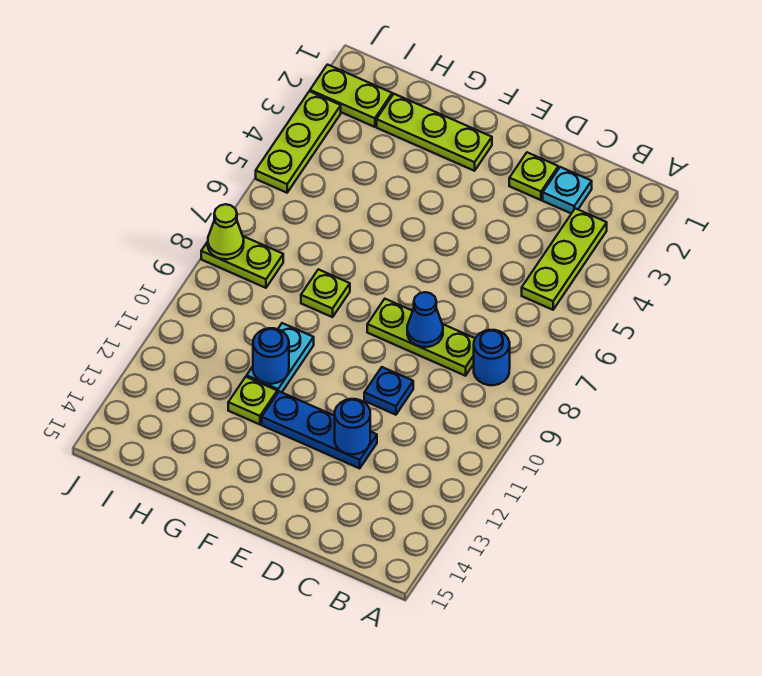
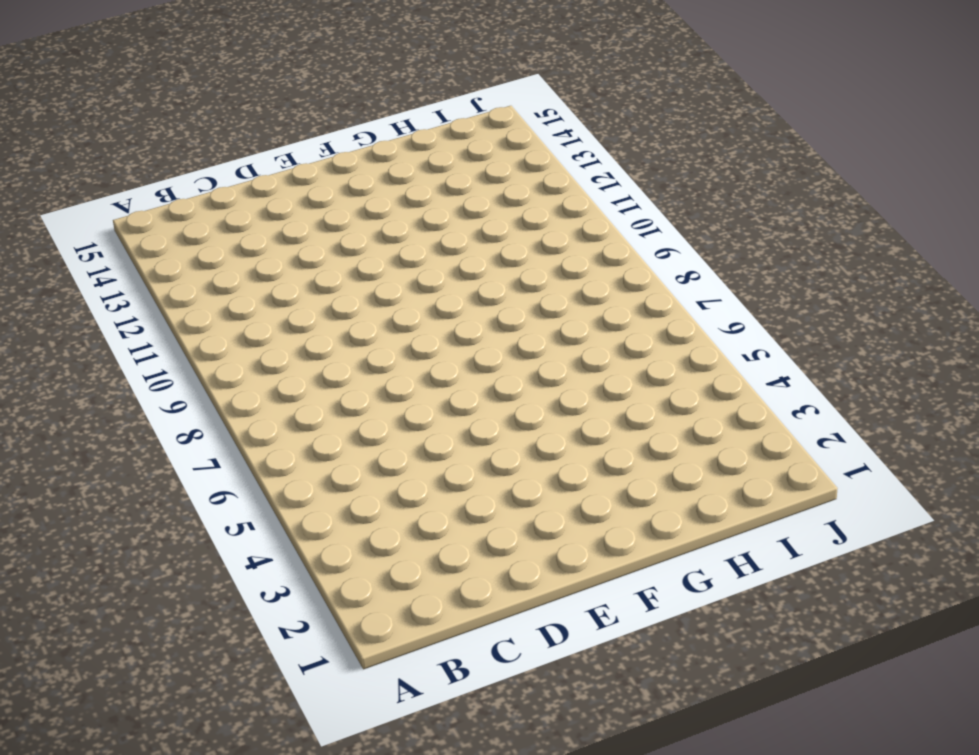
none -> lime 1x3 plate [522,208,607,310]
none -> blue 1x1 round brick [474,330,510,385]
none -> cyan 1x1 plate [543,167,592,214]

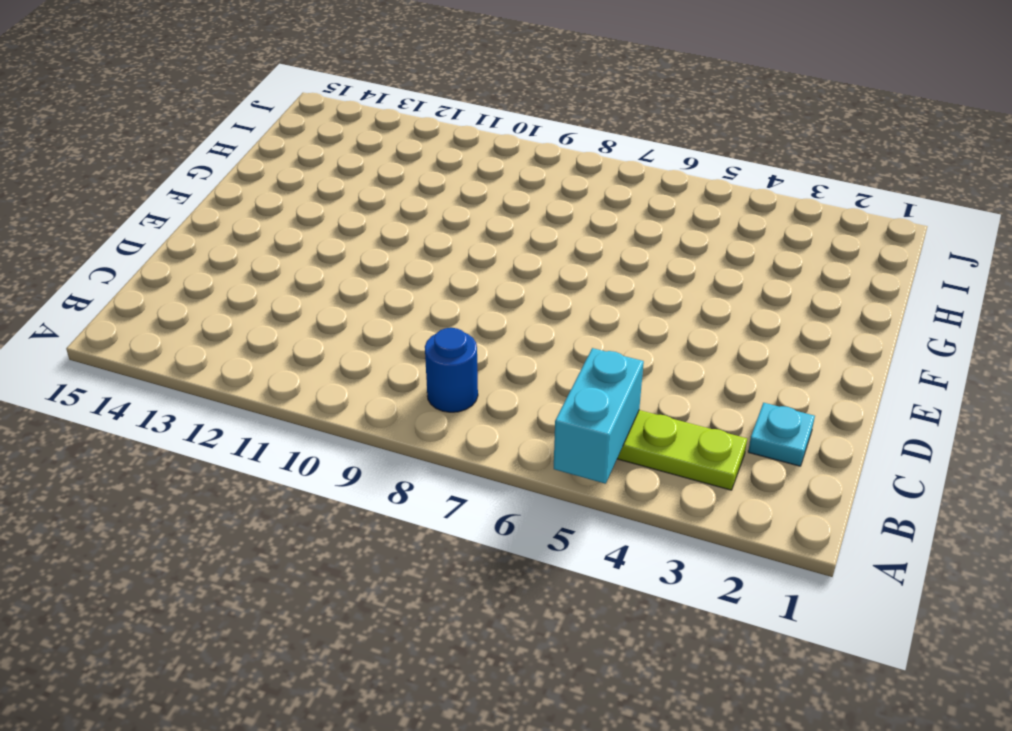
cyan 1x2 brick [554,348,644,484] -> none
none -> lime 1x3 plate [367,299,475,376]
none -> lime 1x1 plate [509,152,558,200]
none -> blue 1x1 plate [364,367,413,415]

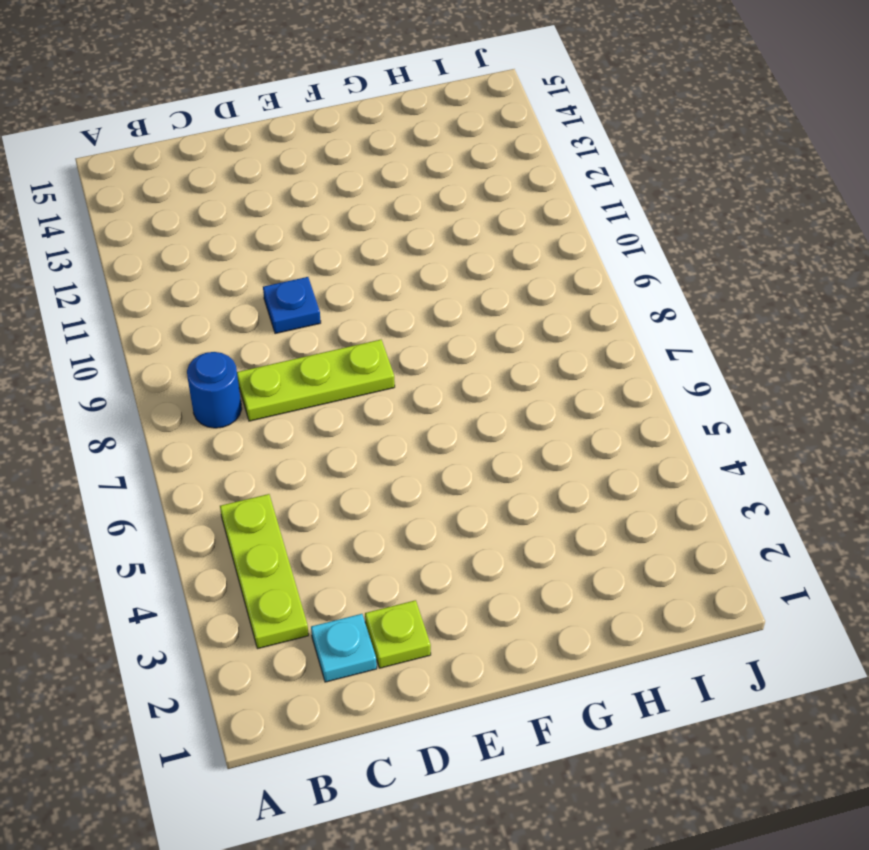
none -> blue 1x3 plate [262,391,377,468]
none -> lime 1x3 plate [377,94,492,171]
none -> lime 1x1 plate [301,269,350,317]

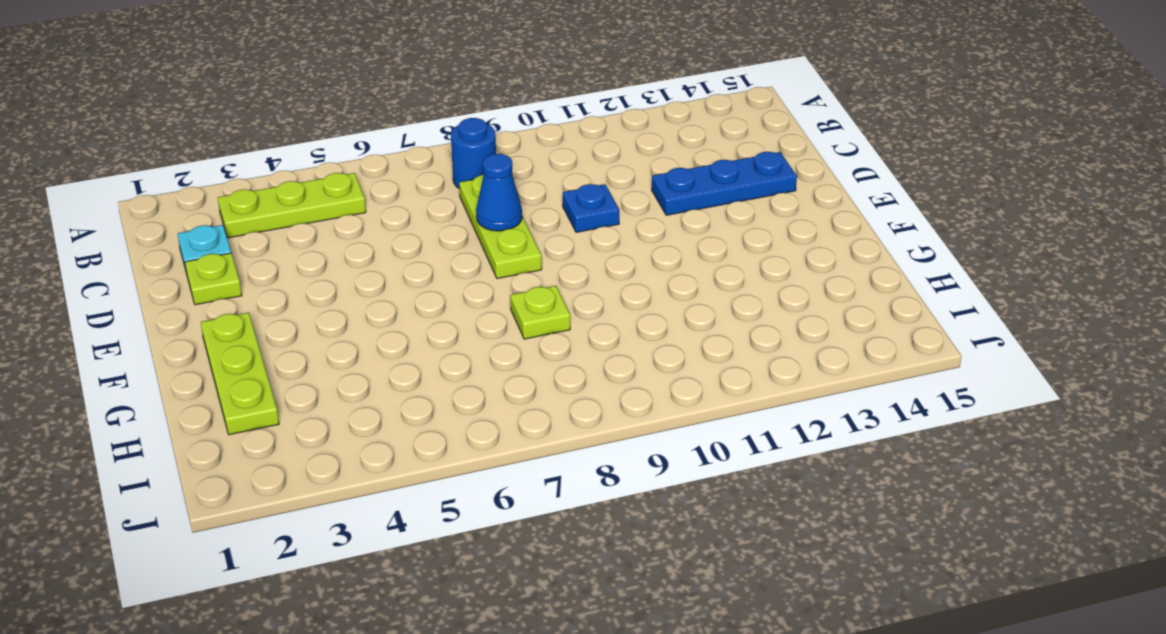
blue 1x3 plate [652,152,797,215] -> blue 1x3 plate turned to [262,391,377,468]
none -> cyan 1x2 plate [247,323,314,393]
none -> lime 1x1 plate [228,377,277,424]
none -> lime 1x2 plate [310,65,392,127]

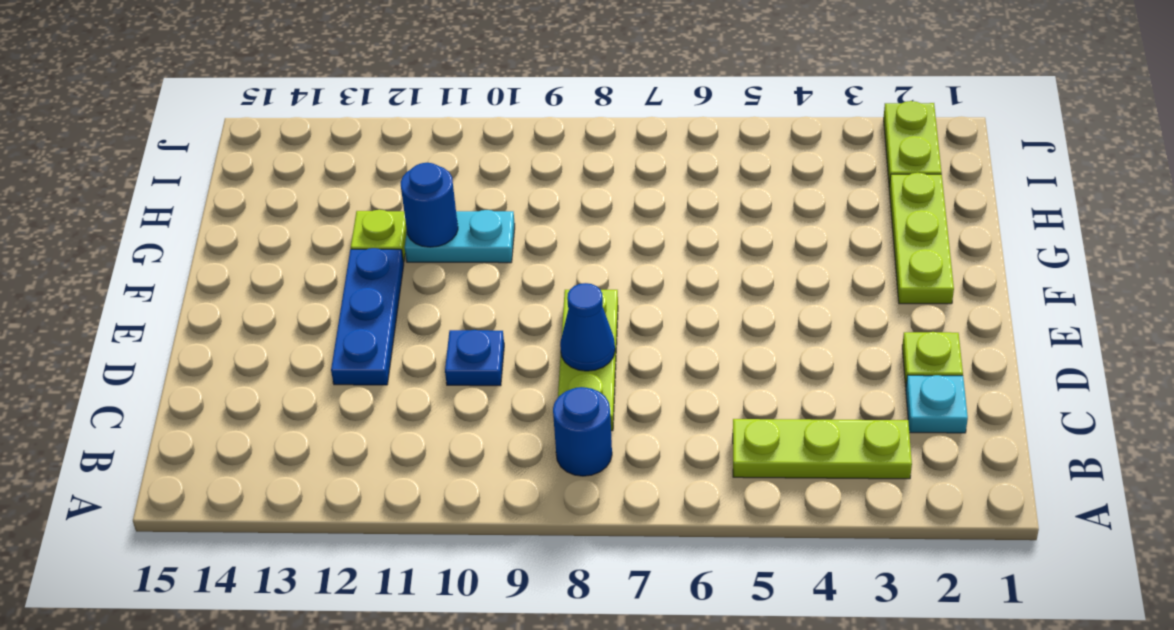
none -> lime 1x1 plate [301,269,350,317]
none -> lime 1x2 plate [201,236,283,288]
none -> lime 1x3 plate [256,91,341,193]

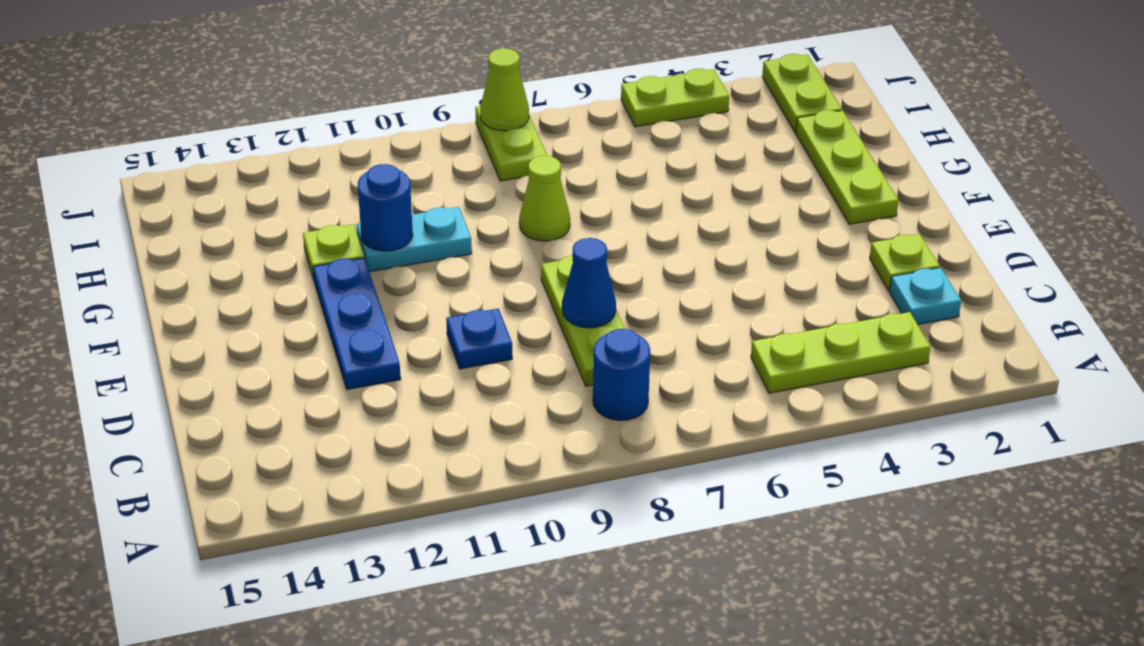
lime 1x1 cone [519,156,570,241] -> lime 1x1 plate [301,269,350,317]
lime 1x2 plate [621,69,729,127] -> lime 1x3 plate [256,91,341,193]
none -> blue 1x1 round brick [335,399,370,454]

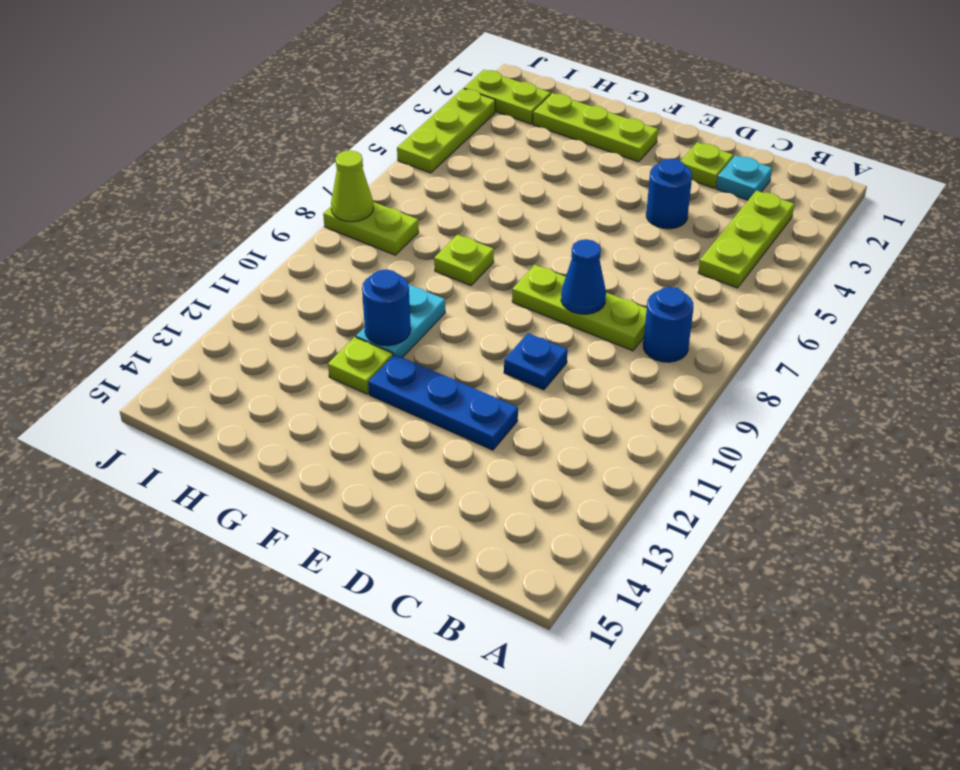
blue 1x1 round brick [646,159,692,229] -> blue 1x1 round brick moved to [335,399,370,454]

